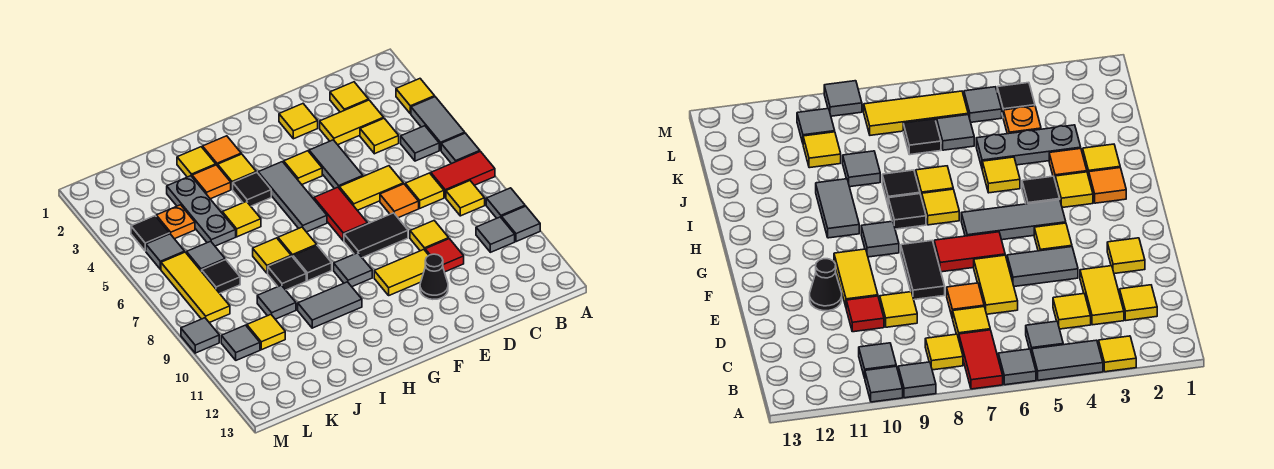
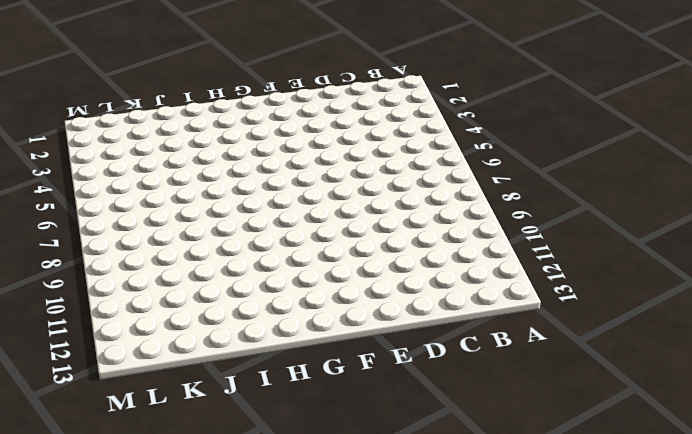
none -> yellow 1x1 tile [396,79,435,114]
none -> grey 1x2 tile [411,97,465,150]
none -> grey 1x1 tile [441,133,480,164]
none -> red 1x2 tile [431,151,495,198]

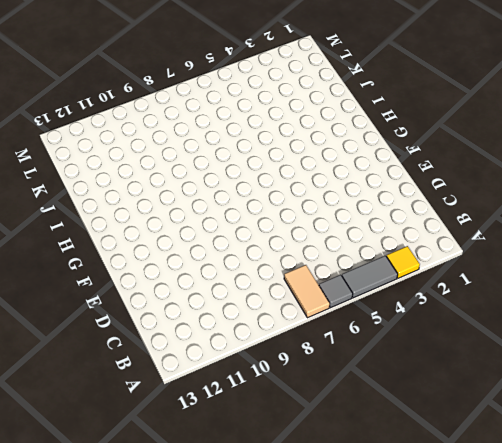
tan 1x2 tile [284,265,330,318] -> red 1x2 tile [431,151,495,198]
none -> grey 1x1 tile [486,188,525,218]
none -> grey 1x1 tile [502,206,540,242]
none -> grey 1x1 tile [401,126,439,161]
none -> yellow 1x1 tile [446,181,485,216]

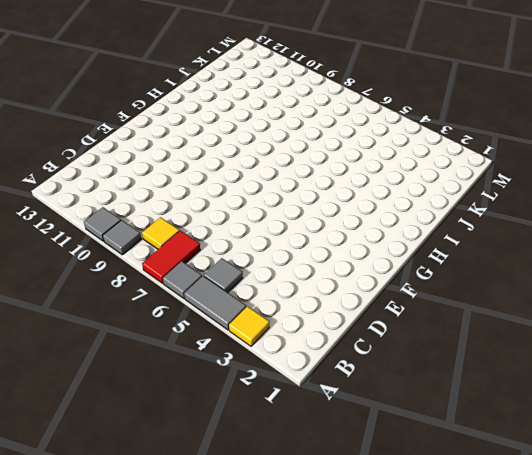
none -> grey 1x1 tile [476,217,515,252]
none -> yellow 1x1 tile [330,82,369,112]
none -> yellow 1x2 tile [320,100,384,145]
none -> yellow 1x1 tile [360,118,399,154]

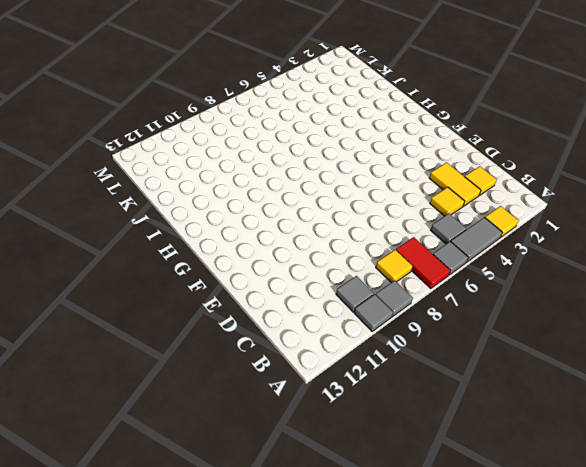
none -> yellow 1x1 tile [405,173,444,208]
none -> yellow 1x2 tile [339,166,403,210]
none -> orange 1x1 tile [380,184,419,218]
none -> yellow 1x1 tile [410,221,449,251]

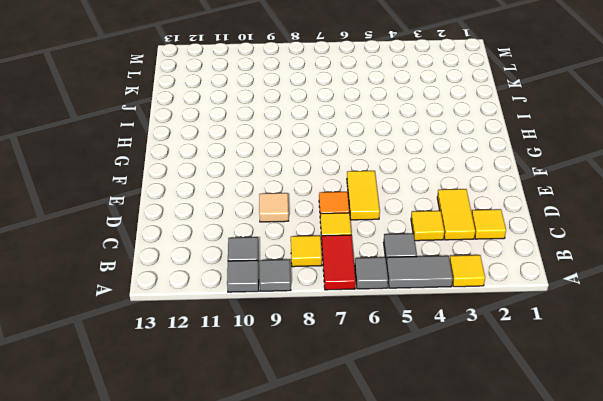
tan 1x1 tile [259,193,289,222] -> yellow 1x1 tile [410,221,449,251]
none -> red 1x1 tile [425,239,464,272]
none -> yellow 1x1 tile [279,104,318,139]
none -> grey 1x2 tile [309,140,363,189]
none -> black 1x2 tile [344,213,408,258]

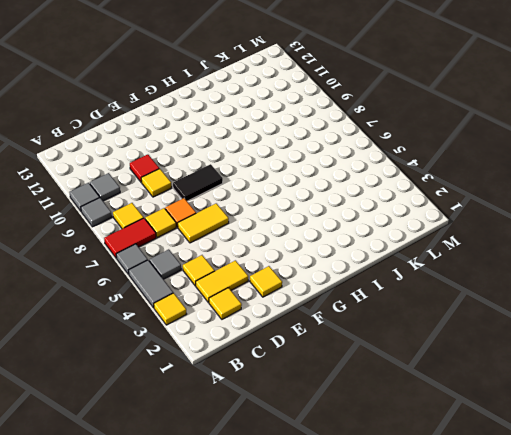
none -> grey 1x2 tile [309,140,363,189]
none -> yellow 1x2 tile [374,250,429,295]
none -> black 1x1 cone [420,254,448,299]
none -> yellow 1x1 tile [284,151,322,184]

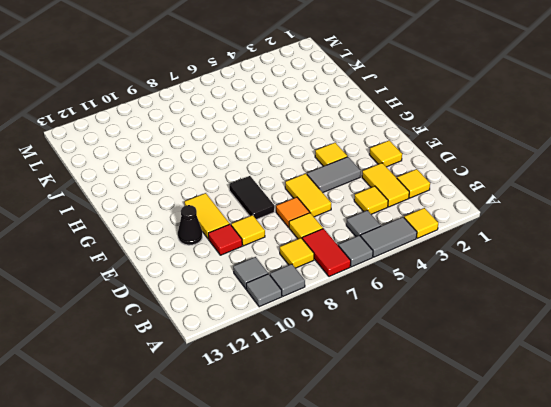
none -> red 1x2 tile [314,187,368,241]
none -> grey 1x3 tile [258,162,327,232]
none -> grey 1x1 tile [334,253,372,287]
none -> orange 1x1 tile [203,136,241,166]

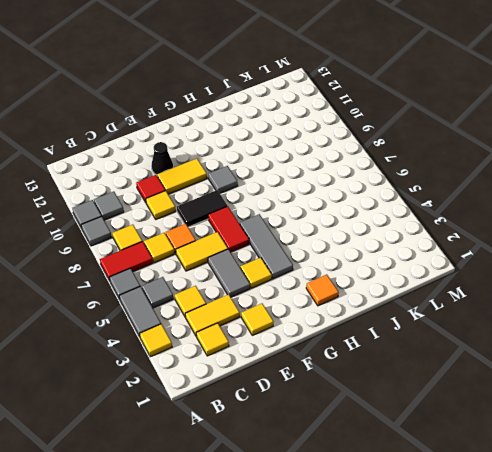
none -> yellow 1x1 tile [218,154,256,189]
none -> black 1x1 tile [233,172,271,206]
none -> yellow 1x1 tile [278,227,317,257]
none -> black 1x1 tile [293,246,332,281]

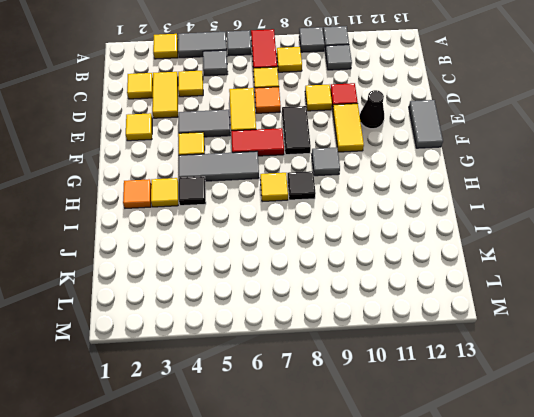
grey 1x2 tile [409,100,443,148] -> grey 1x2 tile moved to [298,282,362,328]
none -> yellow 1x1 tile [177,147,216,177]
none -> orange 1x1 tile [192,165,231,199]
none -> yellow 1x1 tile [222,202,261,237]
none -> yellow 1x1 tile [253,238,291,273]

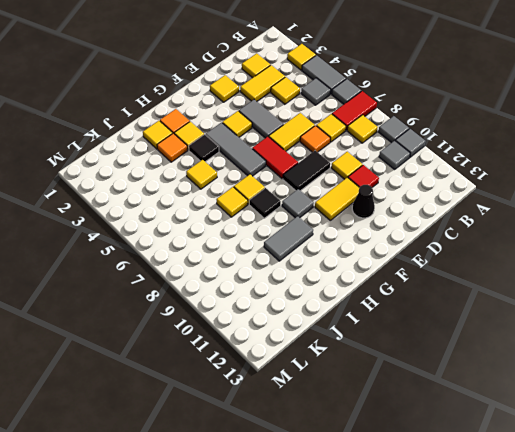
none -> black 1x1 tile [268,256,306,290]
none -> grey 1x3 plate [167,176,236,246]
none -> grey 1x1 tile [257,285,296,319]
none -> orange 1x1 plate [156,205,195,239]

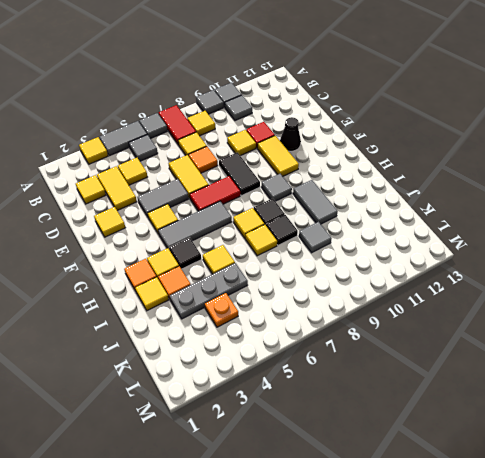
none -> grey 1x1 tile [187,241,225,272]
none -> black 1x1 tile [202,260,240,293]
none -> yellow 1x1 tile [247,315,285,350]
none -> black 1x1 tile [131,216,169,251]

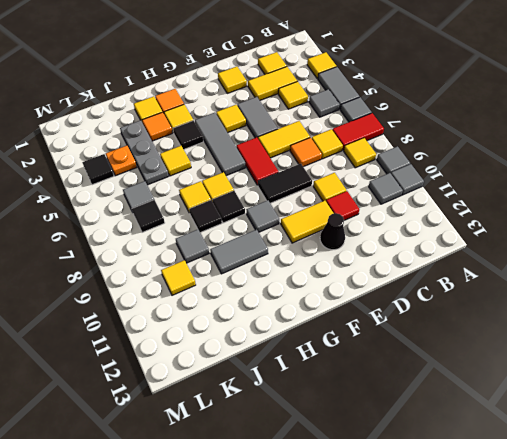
none -> grey 1x1 tile [146,234,185,269]
none -> yellow 1x3 tile [161,252,230,323]
none -> grey 1x1 tile [221,325,260,360]
none -> grey 1x1 tile [181,318,219,353]

